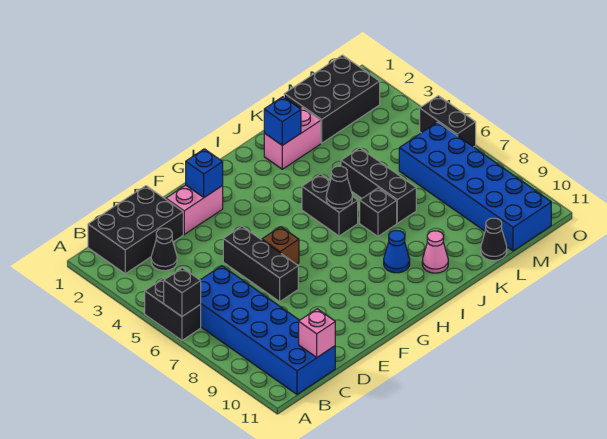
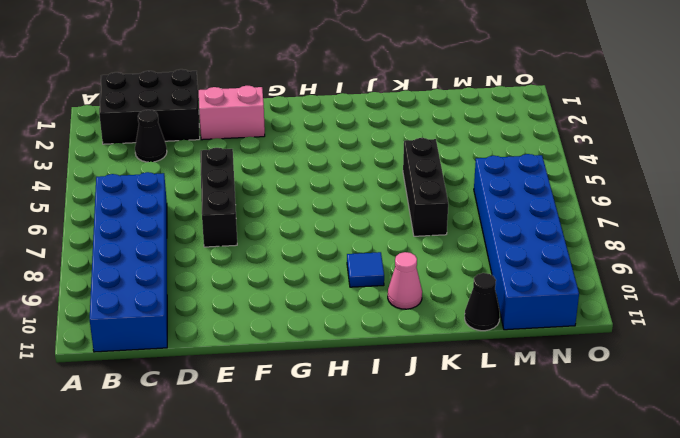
blue 1x1 tile [347,252,384,287] -> blue 1x1 cone [384,230,410,273]
none -> black 1x2 brick [145,278,201,340]
none -> brown 1x1 brick [262,227,299,264]
none -> black 1x2 brick [302,174,358,236]

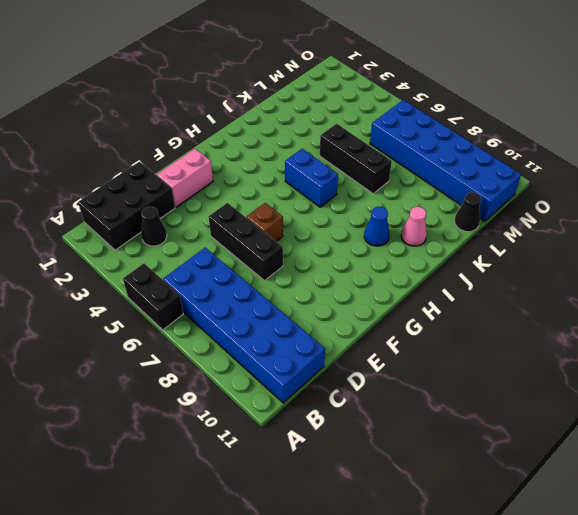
blue 1x2 brick [285,149,338,207] -> black 1x2 brick [302,174,358,236]
none -> pink 1x2 brick [264,108,321,169]
none -> black 1x1 brick [360,188,397,236]
none -> black 2x3 brick [284,55,380,143]

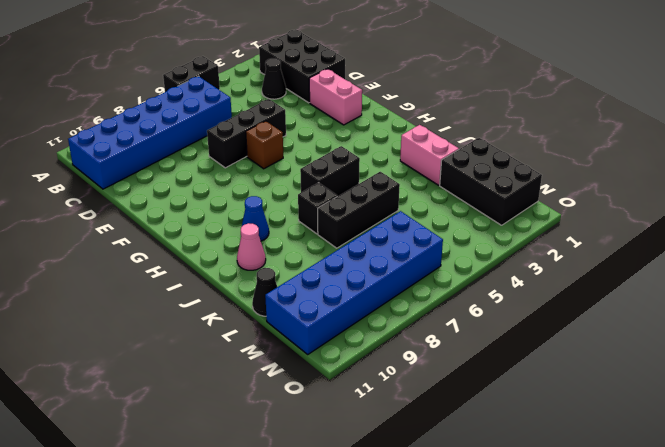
none -> black 1x2 brick [420,96,476,147]
none -> black 1x1 brick [164,268,201,316]
none -> pink 1x1 brick [299,309,335,357]

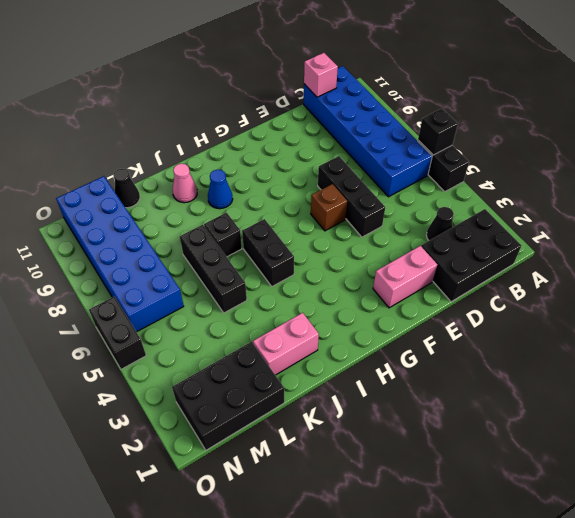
none -> blue 1x1 brick [186,149,223,197]
none -> black 1x1 cone [326,166,352,208]
none -> blue 1x1 brick [264,97,301,145]

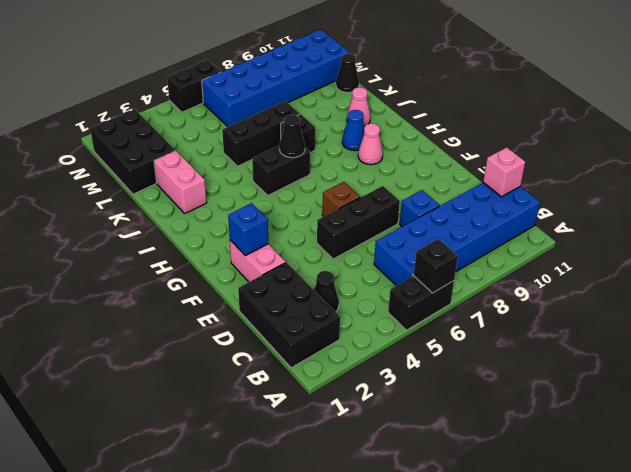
blue 1x1 brick [400,190,440,226] -> blue 1x1 brick moved to [264,97,301,145]
pink 1x1 cone [358,123,383,165] -> none

